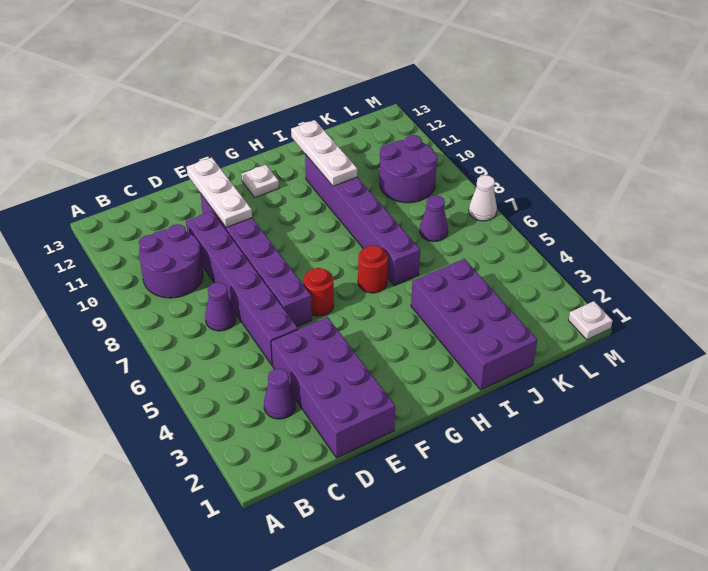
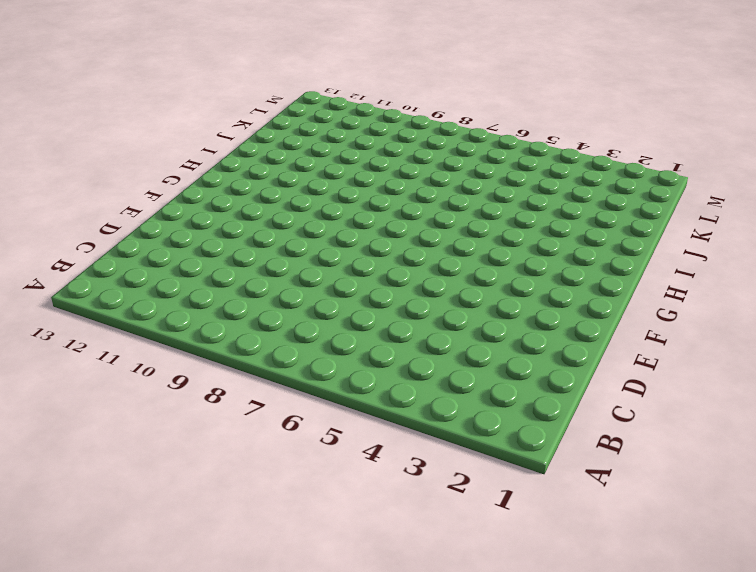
none -> purple 2x2 round brick [139,224,203,298]
none -> purple 1x1 cone [264,369,296,419]
none -> purple 1x1 cone [205,282,236,331]

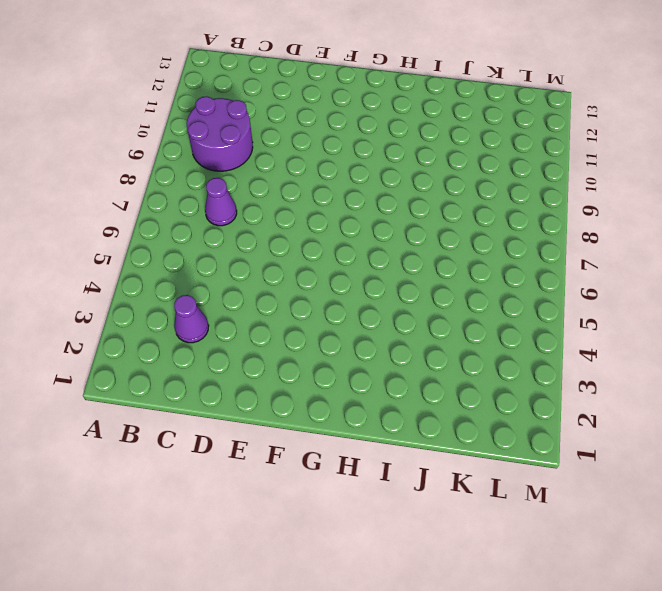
none -> purple 2x4 brick [271,317,395,458]
none -> purple 1x6 brick [186,211,298,365]
none -> purple 1x6 brick [200,193,312,327]

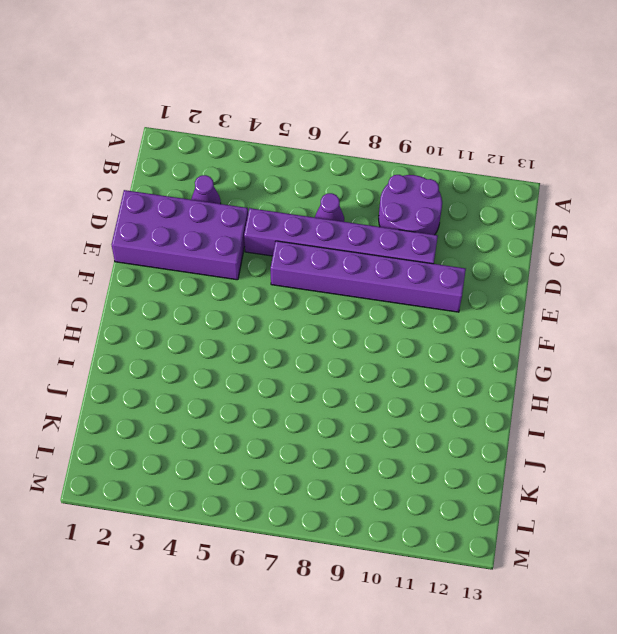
none -> red 1x1 round brick [303,268,334,316]
none -> white 1x1 plate [242,165,279,197]
none -> red 1x1 round brick [358,245,388,293]

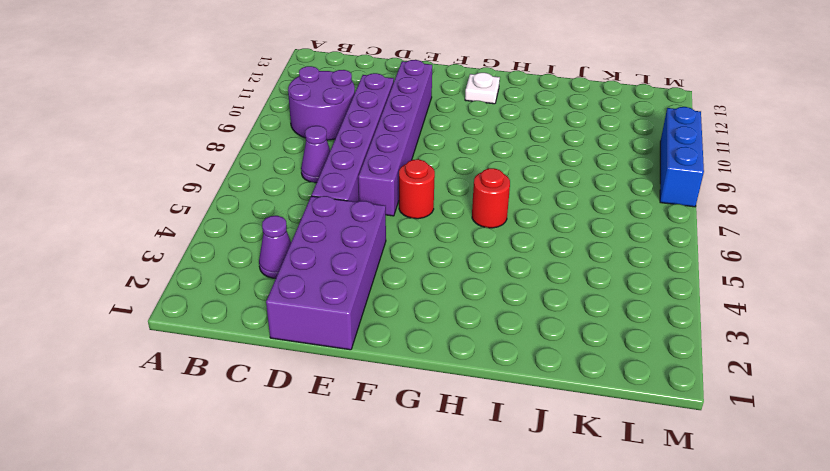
blue 1x3 brick [660,107,704,207] -> none
none -> purple 2x4 brick [411,259,537,390]
none -> purple 1x6 brick [305,154,420,286]
none -> purple 1x1 cone [420,195,448,242]

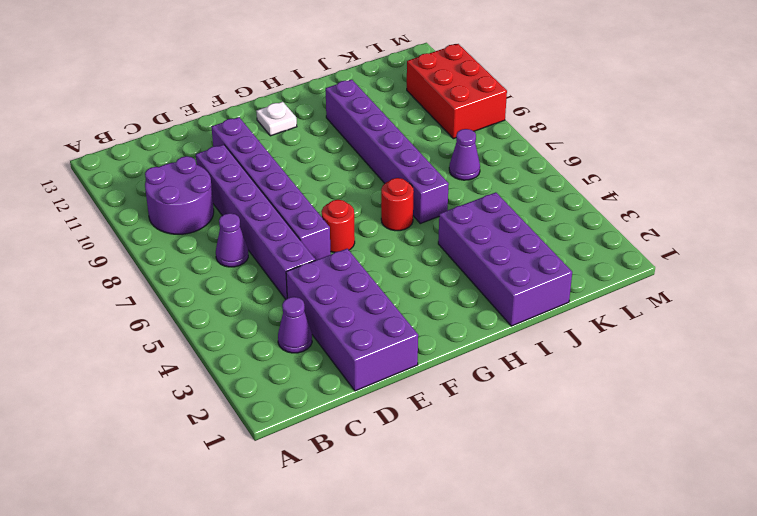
red 2x3 brick [407,44,507,139] -> purple 2x2 round brick [380,135,437,203]
none -> white 1x1 plate [568,301,613,340]
none -> white 1x1 cone [469,175,497,221]
none -> white 1x3 plate [187,157,252,227]

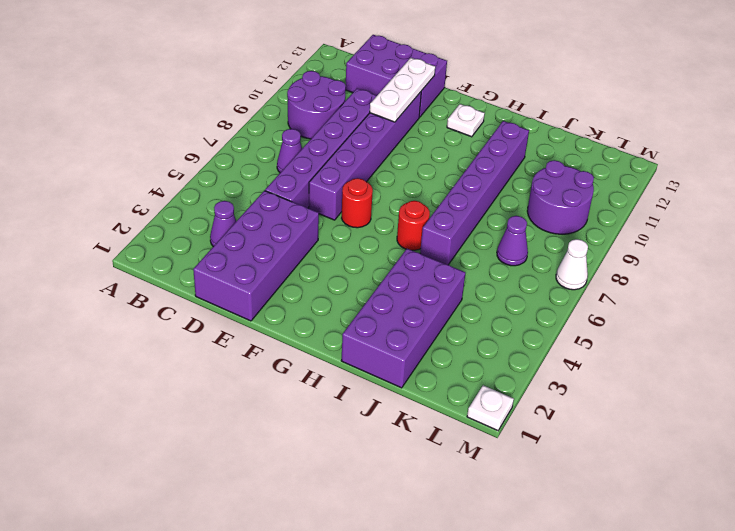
purple 2x3 brick [346,35,447,117] -> none
none -> white 1x3 plate [291,120,357,186]

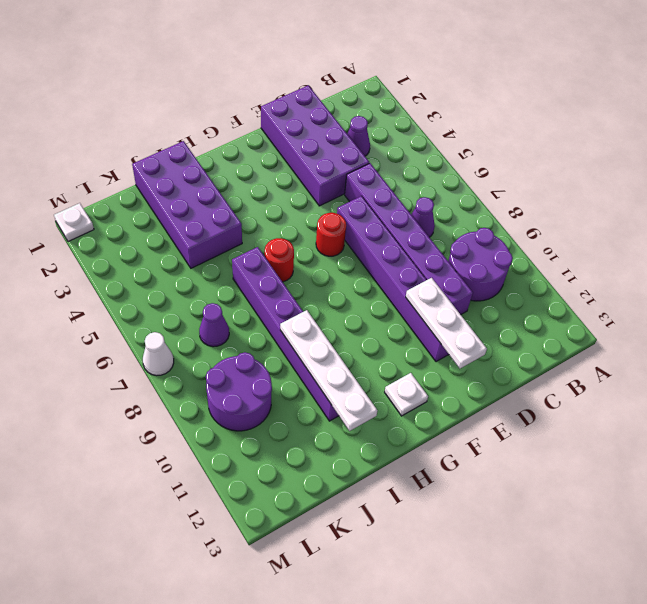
white 1x4 plate [280,310,377,431] -> white 1x3 plate [291,120,357,186]

